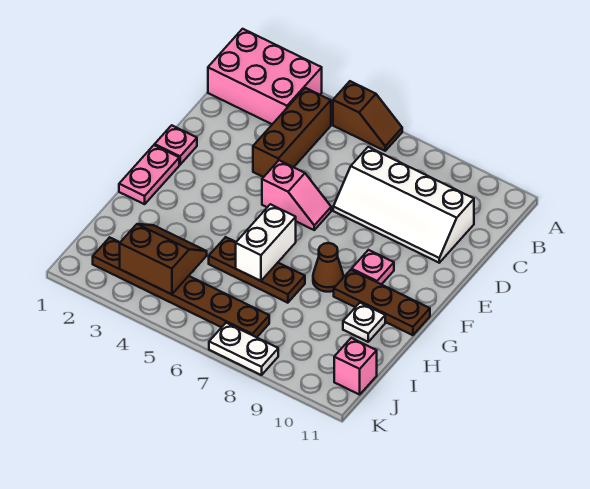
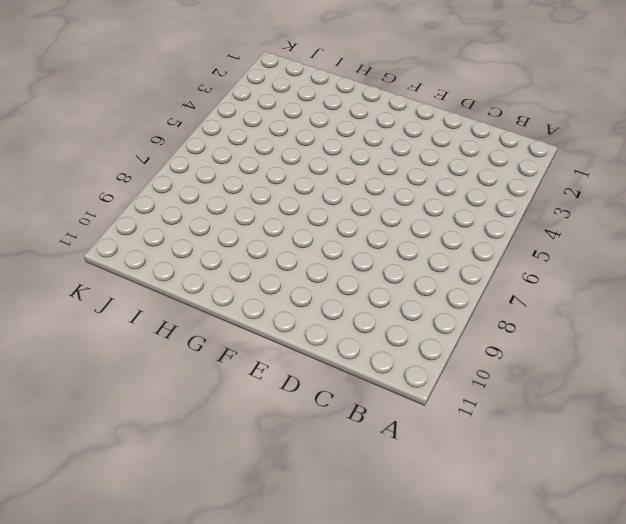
none -> pink 2x3 brick [208,29,322,124]
none -> brown 1x2 slope [333,81,402,151]
none -> brown 1x3 brick [253,88,331,177]

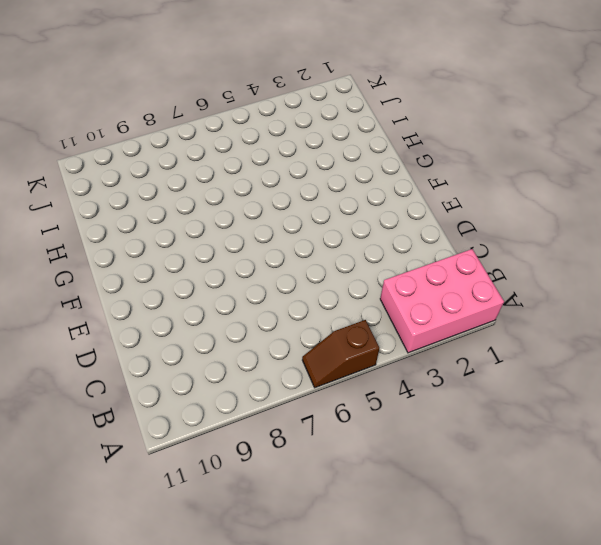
none -> brown 1x3 brick [253,88,331,177]
none -> white 2x4 slope [333,147,474,263]
none -> pink 1x1 plate [155,125,197,165]

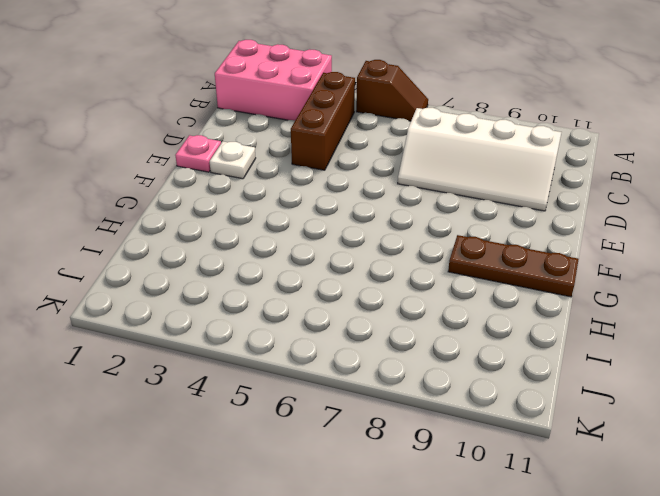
white 1x1 plate [210,142,256,179] -> white 1x1 plate moved to [343,303,385,342]
none -> pink 1x2 slope [262,160,331,230]
none -> pink 1x2 plate [119,145,179,204]
none -> pink 1x1 plate [352,250,394,285]

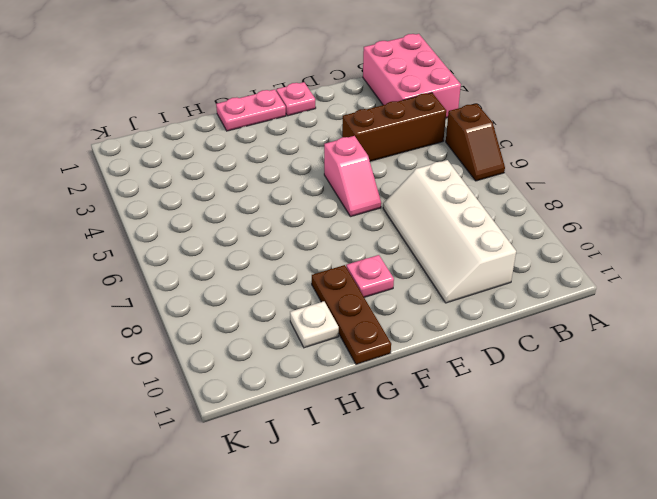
none -> brown 1x1 cone [313,243,343,292]
none -> brown 1x3 plate [209,237,305,303]
none -> brown 1x6 plate [93,237,269,337]

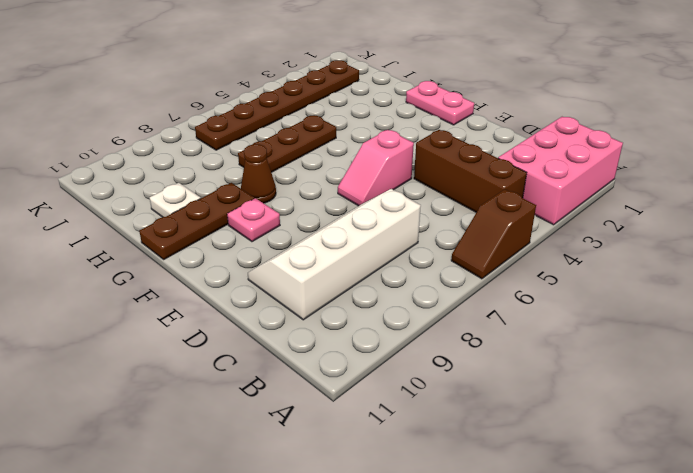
none -> pink 1x1 plate [155,125,197,165]
none -> pink 1x1 brick [334,338,377,395]
none -> white 1x2 plate [209,323,278,375]

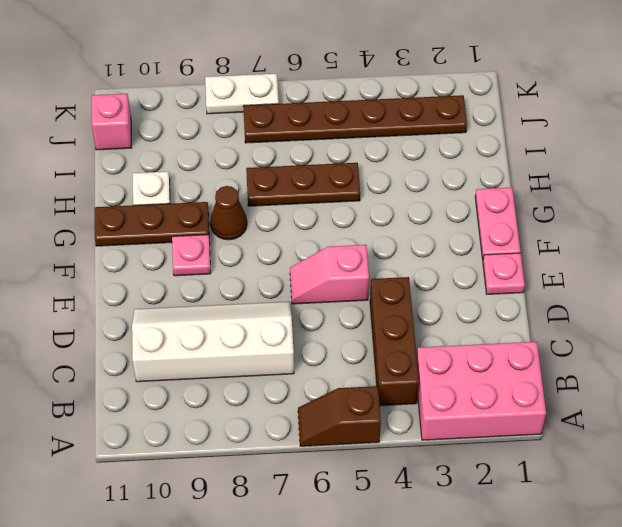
none -> white 1x2 brick [236,204,296,281]
none -> brown 2x2 slope [120,224,207,294]

